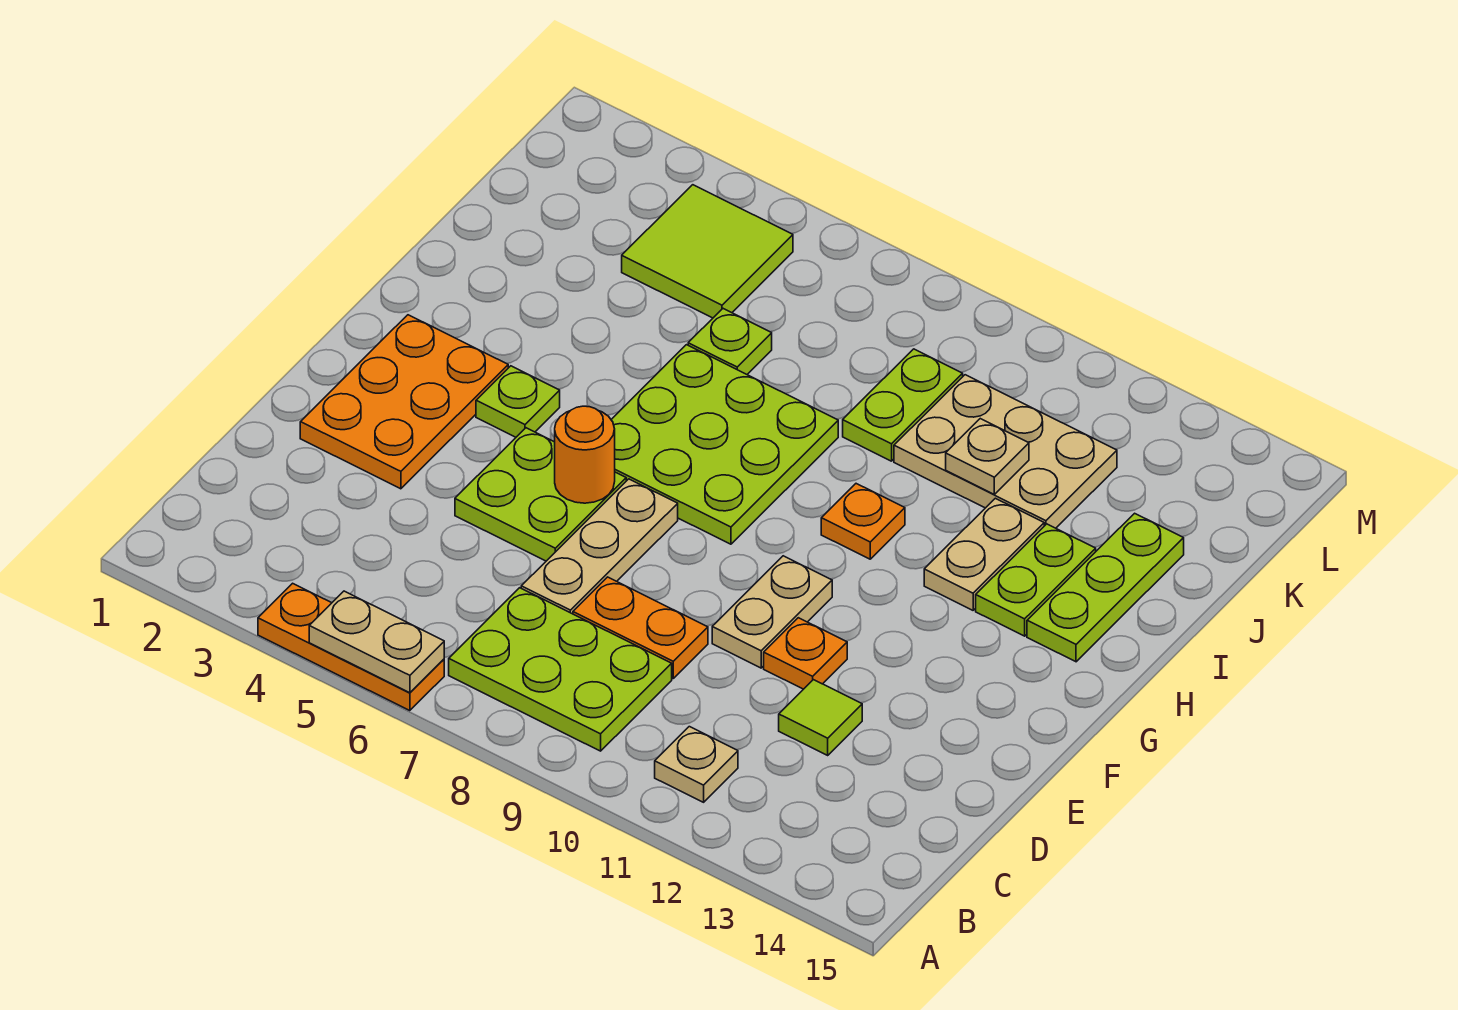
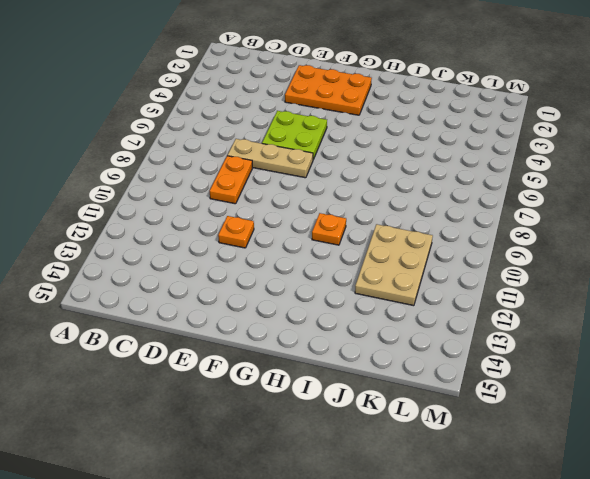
none -> orange 1x3 plate [258,583,444,711]
none -> lime 2x3 plate [449,588,672,751]
none -> tan 1x1 plate [655,727,738,802]

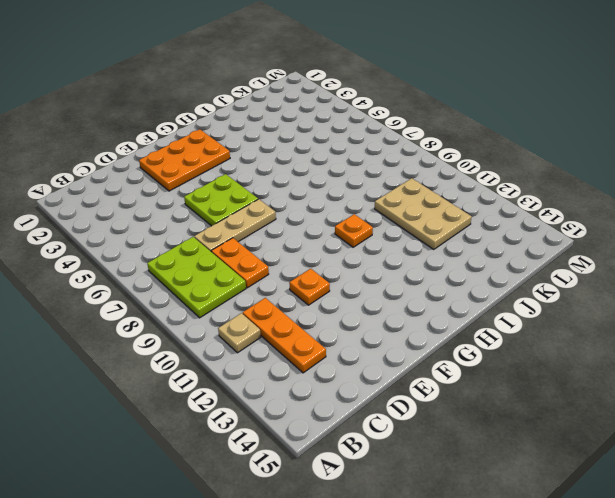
orange 1x3 plate [243,298,326,373] -> orange 1x3 plate moved to [258,583,444,711]
none -> lime 1x1 tile [779,680,862,755]
none -> tan 1x2 plate [712,556,832,668]
none -> lime 1x1 plate [476,366,560,437]

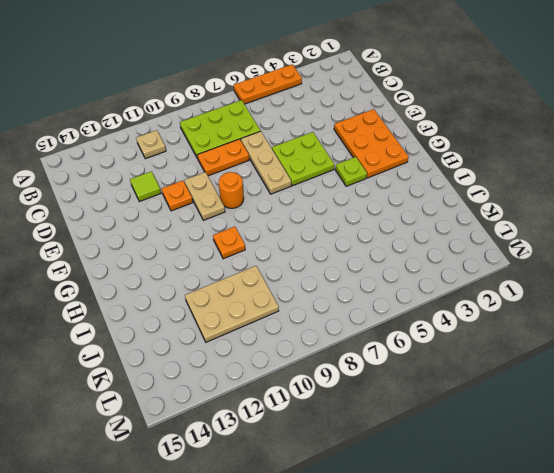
orange 1x1 round brick [219,172,244,208] -> orange 1x1 round brick moved to [555,406,615,503]
none -> lime 3x3 plate [611,345,838,544]
none -> tan 1x2 plate [924,498,1044,610]
none -> lime 1x2 plate [976,524,1096,636]

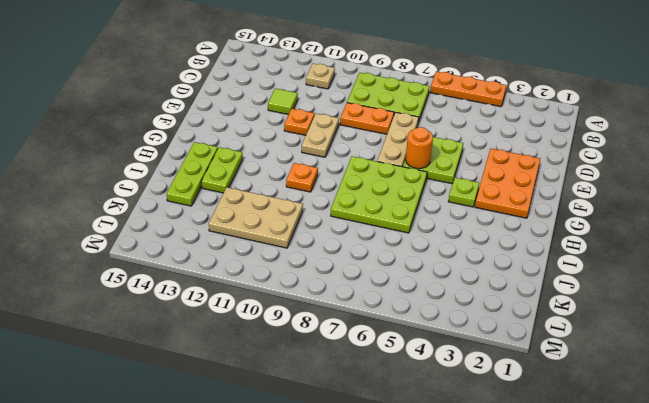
none -> tan 1x2 plate [924,498,1044,610]
none -> lime 1x1 plate [688,309,772,374]
none -> lime 1x2 plate [843,349,963,461]

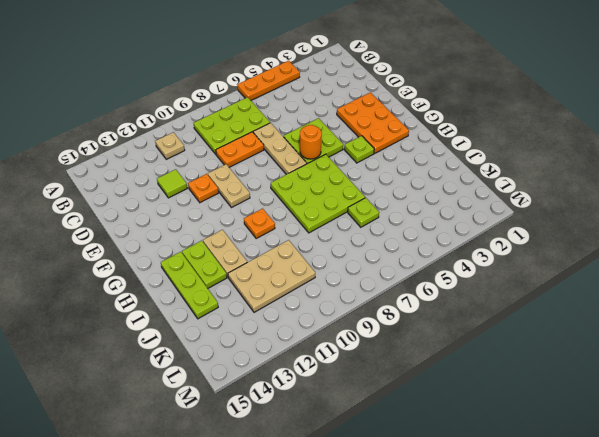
none -> lime 1x2 plate [843,349,963,461]
none -> lime 2x2 tile [622,185,793,318]
none -> tan 1x2 plate [309,591,444,693]

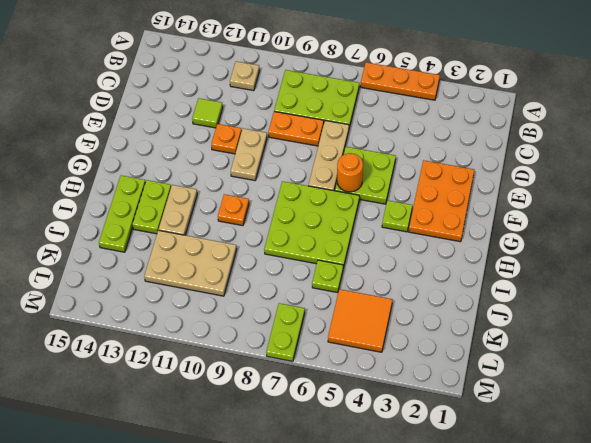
orange 2x2 tile [328,289,392,352] -> lime 2x2 tile [622,185,793,318]
lime 1x2 plate [266,303,305,361] -> lime 1x2 plate moved to [843,349,963,461]
none -> tan 1x2 plate [309,591,444,693]
none -> tan 1x1 plate [946,419,1029,494]

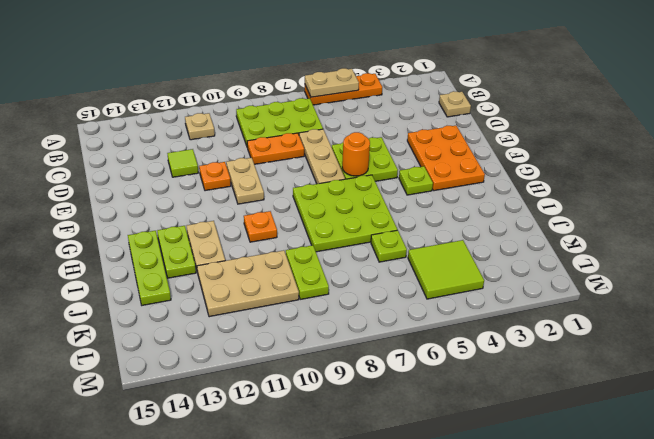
tan 1x1 plate [439,91,471,117] -> tan 1x1 plate moved to [946,419,1029,494]

